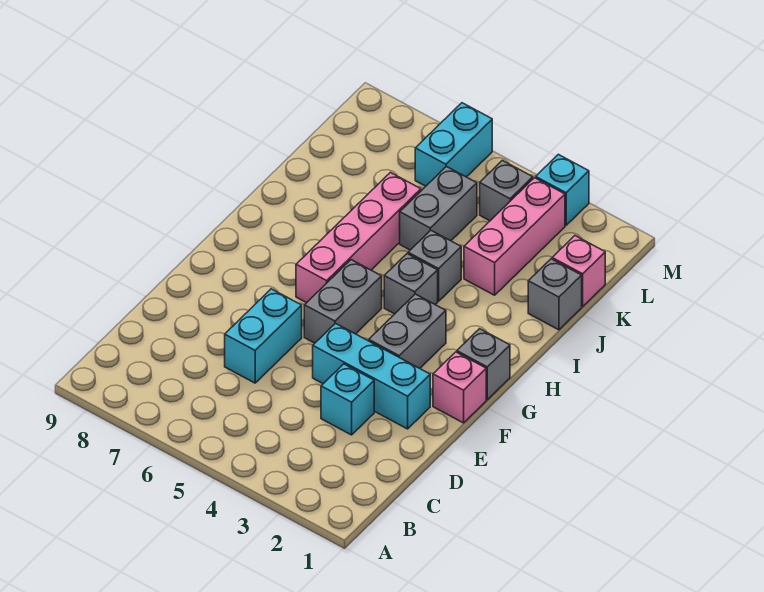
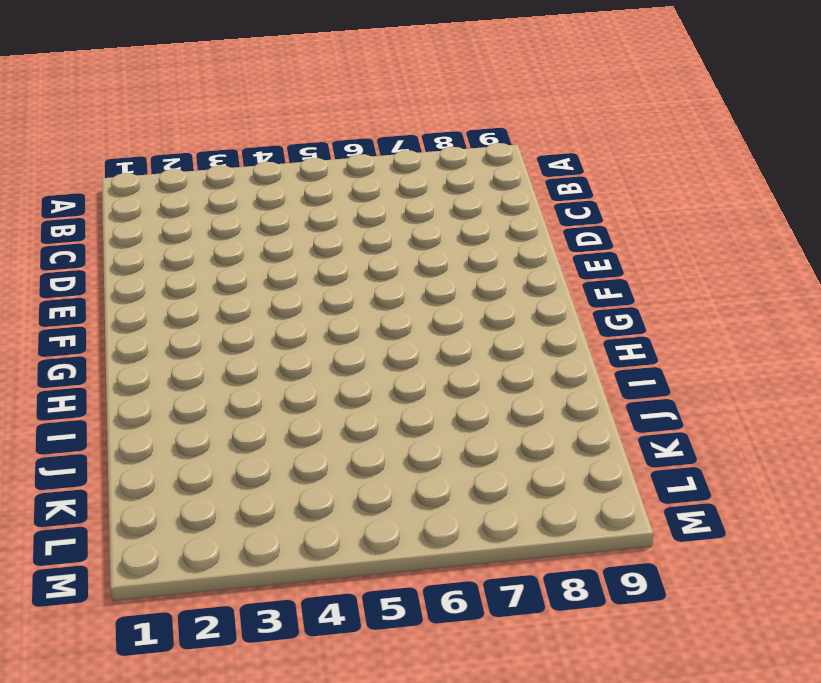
none -> cyan 1x1 brick [321,364,374,435]
none -> cyan 1x2 brick [225,289,302,383]
none -> cyan 1x3 brick [313,323,430,429]

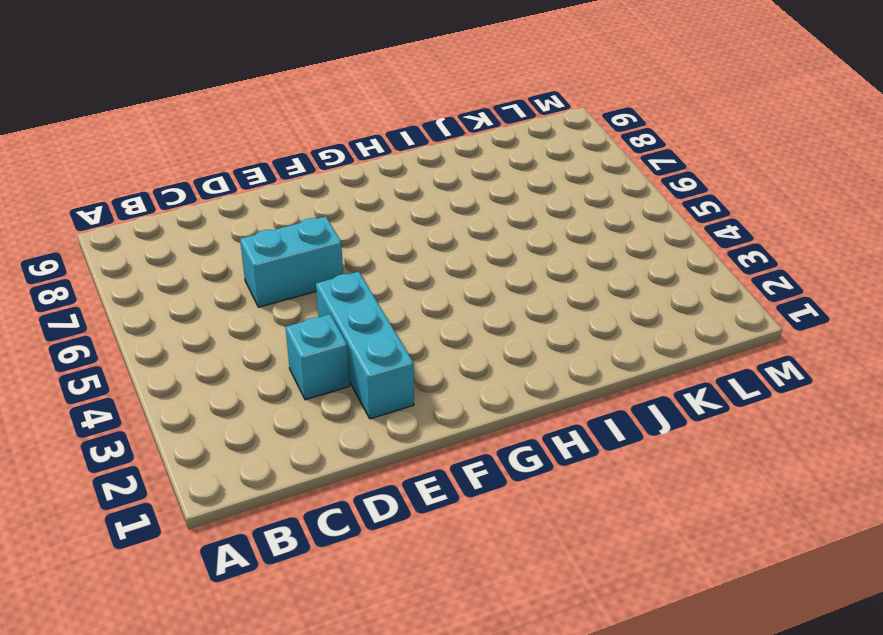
none -> pink 1x1 brick [433,352,486,423]
none -> grey 1x2 brick [369,294,446,368]
none -> grey 1x2 brick [304,260,382,343]

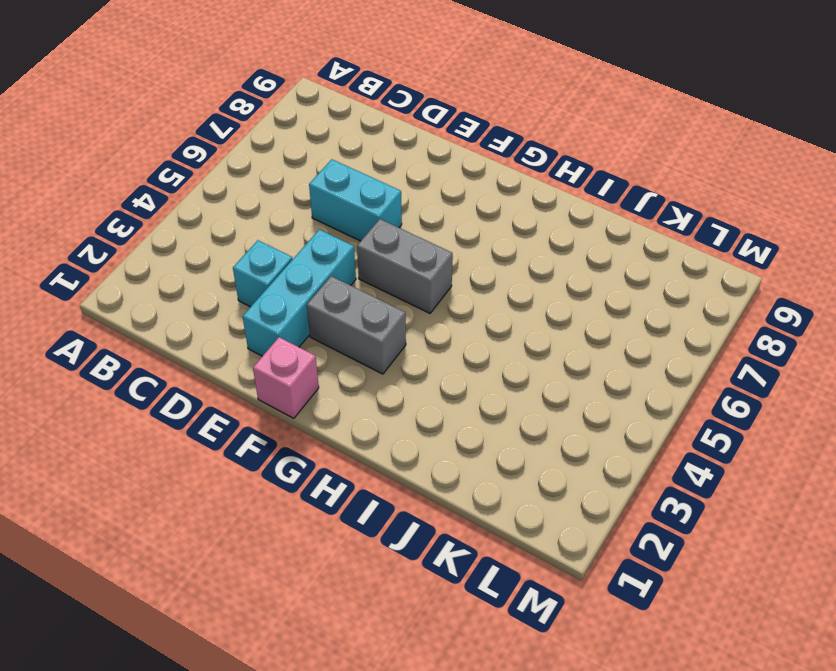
none -> grey 1x1 brick [457,329,510,400]
none -> pink 1x4 brick [296,173,421,303]
none -> grey 1x1 brick [384,254,438,314]

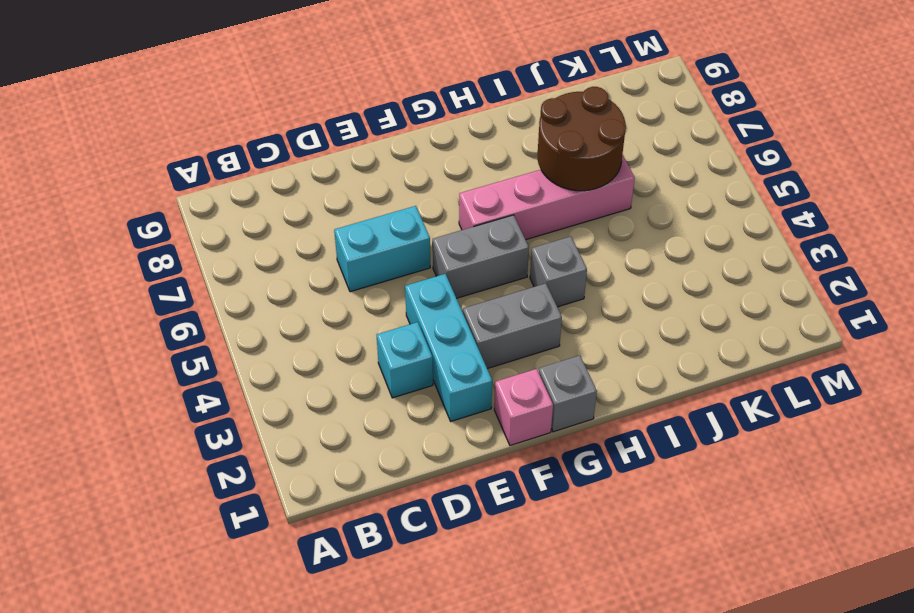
brown 2x2 round brick [538,87,626,191] -> none
none -> grey 1x1 brick [408,230,461,301]
none -> grey 1x1 brick [528,259,582,330]
none -> pink 1x3 brick [464,178,565,295]

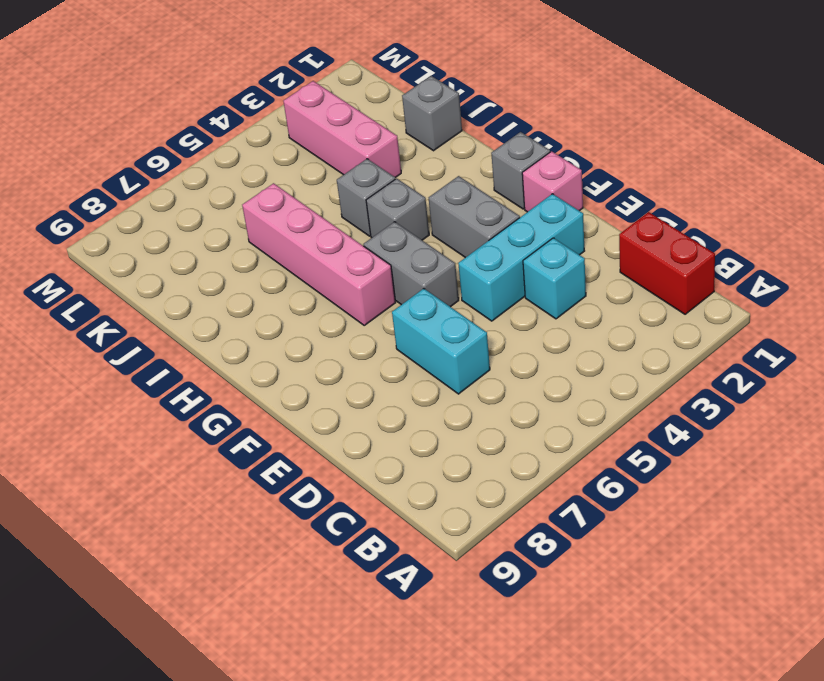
red 1x2 brick [619,212,715,314] -> none
none -> grey 1x2 brick [400,167,477,250]
none -> pink 1x1 brick [552,236,605,306]
none -> grey 1x1 brick [480,160,533,221]

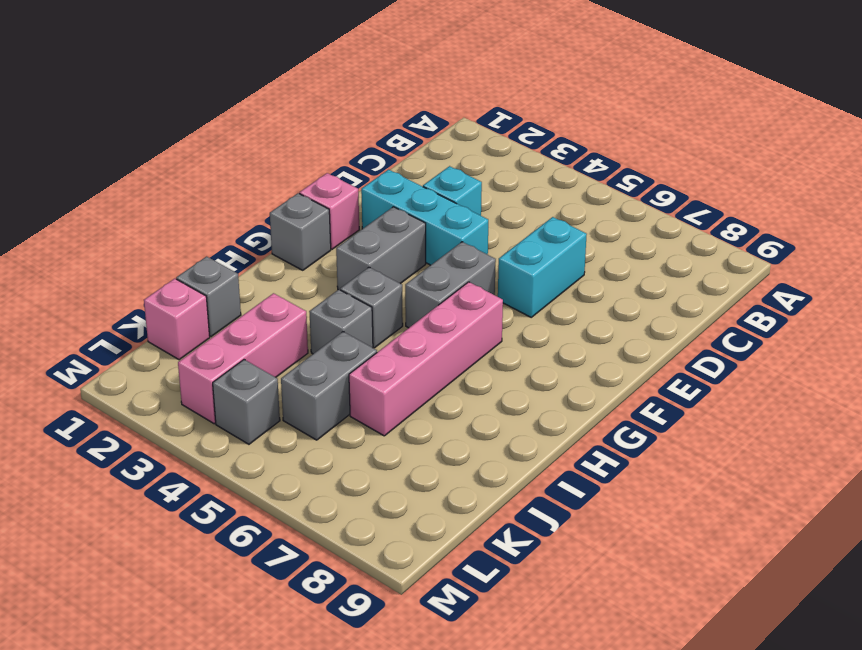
none -> cyan 1x2 brick [415,103,492,186]
none -> cyan 1x1 brick [536,154,589,225]

